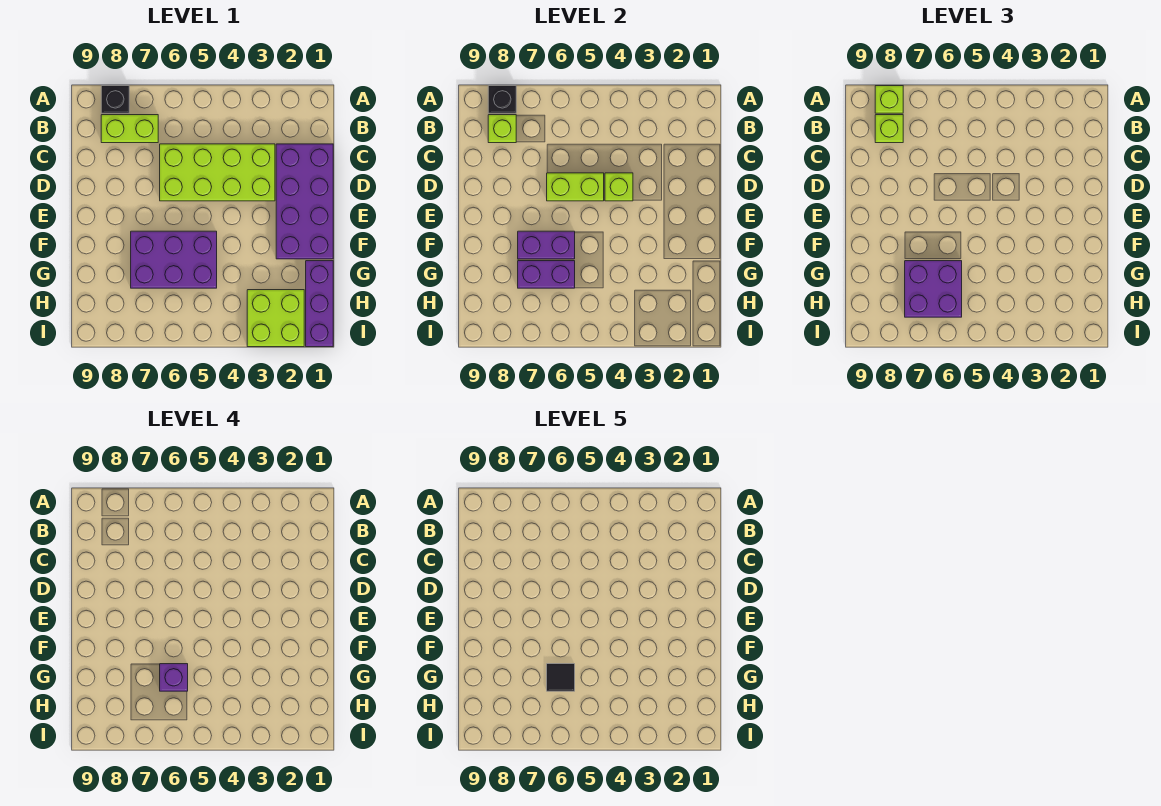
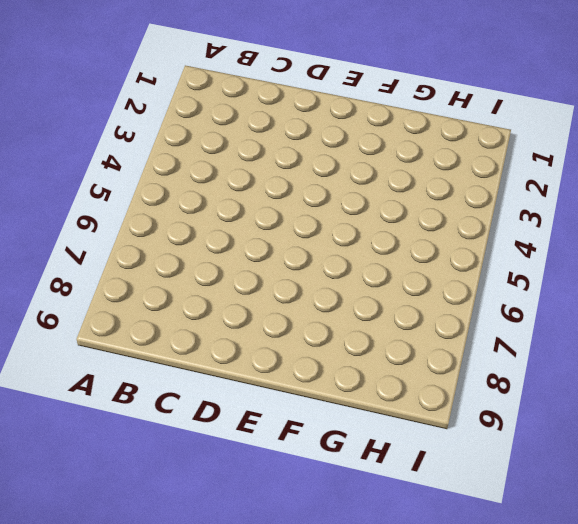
none -> black 1x1 brick [101,86,129,113]
none -> lime 1x2 brick [101,115,158,143]
none -> purple 2x4 brick [276,144,333,259]

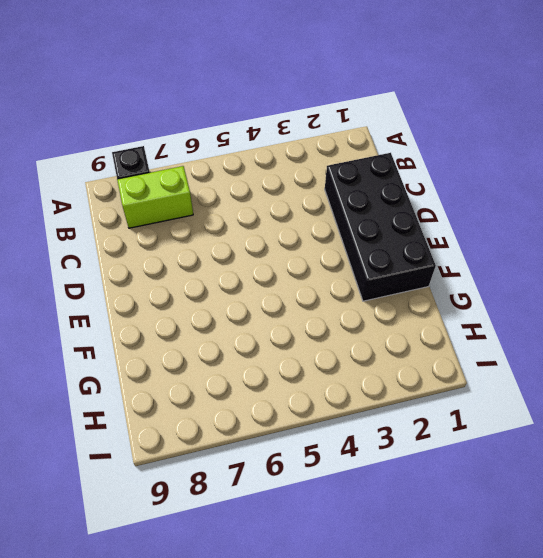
black 2x4 brick [325,153,436,301] -> purple 2x4 brick [276,144,333,259]
none -> lime 2x4 brick [160,144,275,201]
none -> purple 2x3 brick [131,231,217,288]
none -> purple 1x3 brick [306,261,333,347]

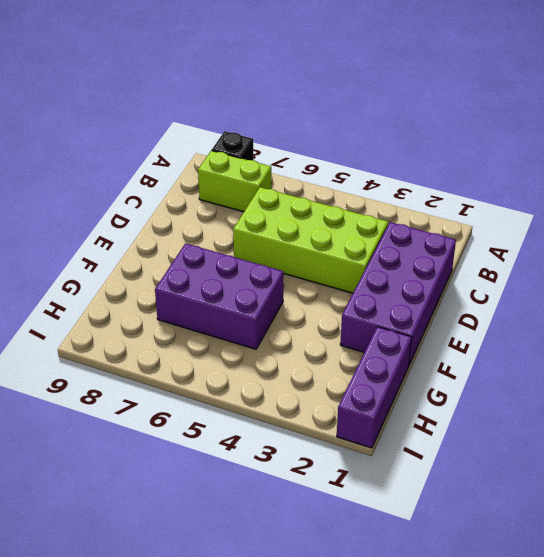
none -> lime 2x2 brick [247,290,304,347]
none -> black 1x1 brick [488,86,516,113]
none -> lime 1x1 brick [488,115,516,143]

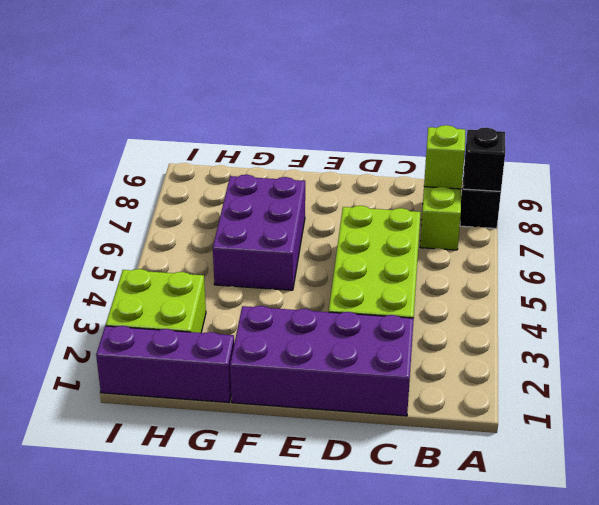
none -> lime 1x1 brick [605,173,633,201]
none -> lime 1x2 brick [547,173,604,201]
none -> purple 1x2 brick [518,231,575,259]

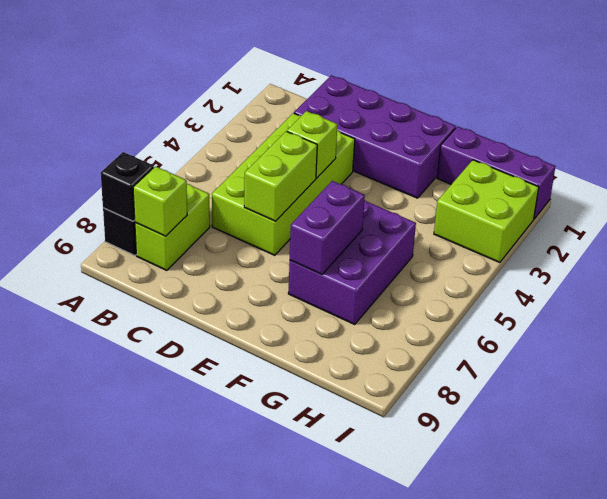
none -> purple 1x2 brick [518,261,575,288]
none -> lime 1x1 brick [875,86,903,113]
none -> lime 1x1 brick [875,115,903,143]

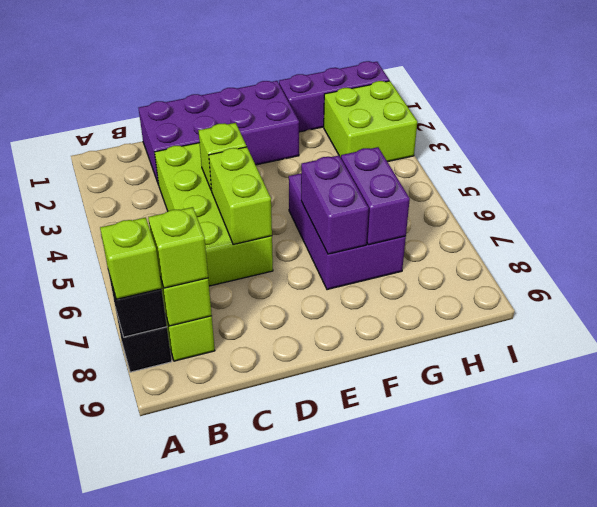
none -> purple 2x2 brick [905,261,962,317]
none -> purple 1x1 brick [160,664,188,691]
none -> black 1x1 tile [547,664,575,691]

